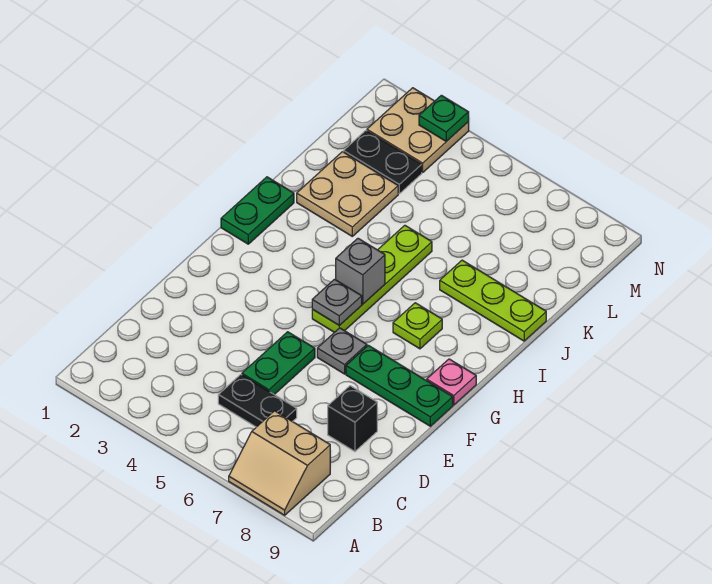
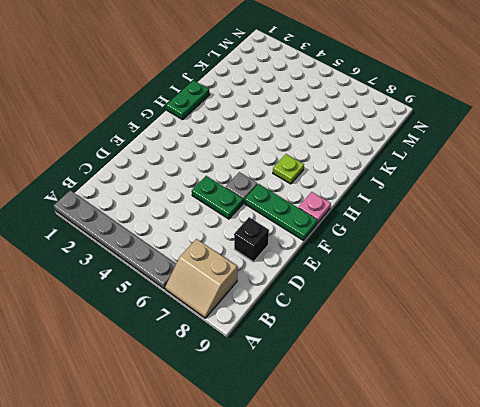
grey 1x6 plate [54,190,176,289] -> none
green 1x2 plate [192,176,243,219] -> green 1x2 plate turned to [242,332,315,395]
none -> black 1x2 plate [218,374,297,427]
none -> lime 1x4 plate [312,225,432,332]
none -> tan 2x2 plate [297,152,398,236]

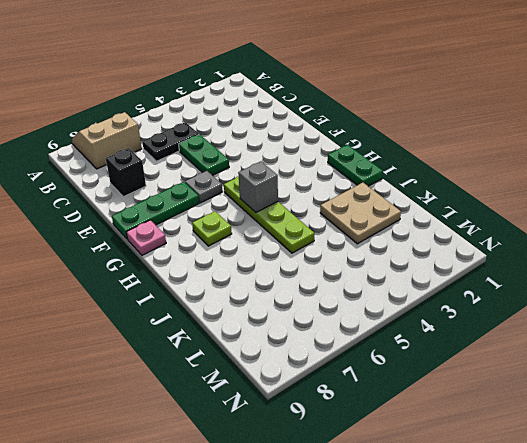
none -> lime 1x3 plate [440,260,546,341]
none -> black 1x2 plate [343,131,422,194]
none -> tan 2x2 plate [367,88,469,172]

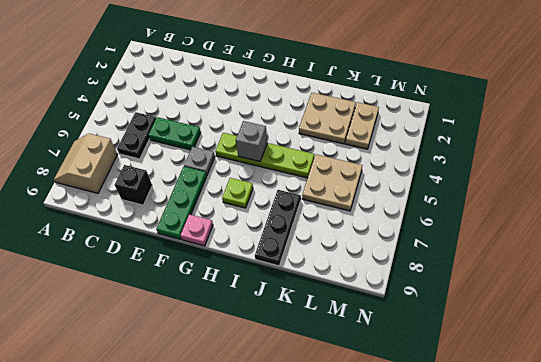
black 1x3 plate [255,190,301,266] -> lime 1x3 plate [440,260,546,341]
tan 2x2 plate [302,154,362,211] -> tan 2x2 plate moved to [367,88,469,172]
tan 1x2 plate [345,102,379,149] -> black 1x2 plate [343,131,422,194]
none -> green 1x2 plate [221,177,294,244]
none -> grey 1x1 plate [312,279,362,326]
none -> green 1x1 plate [419,95,469,141]

